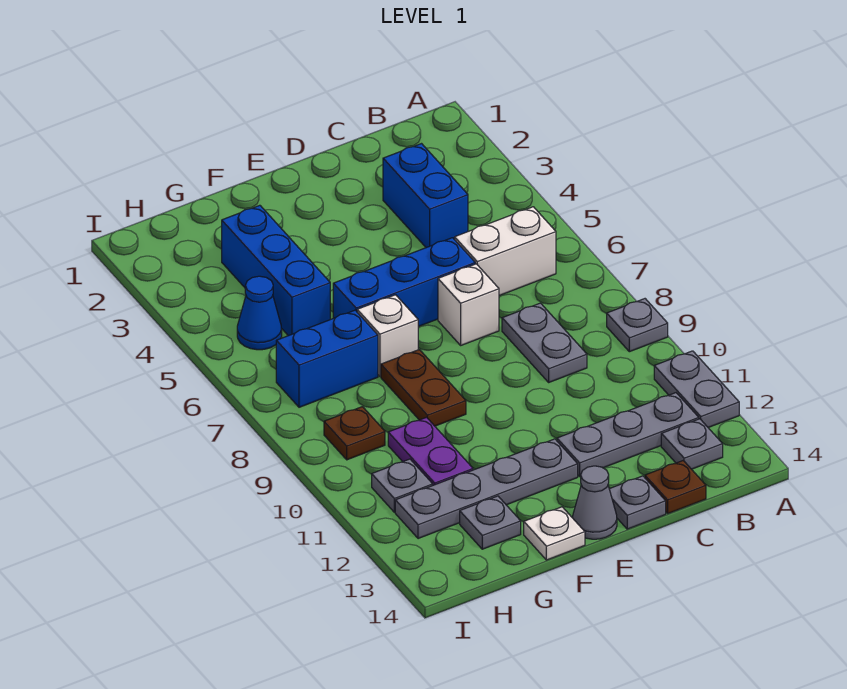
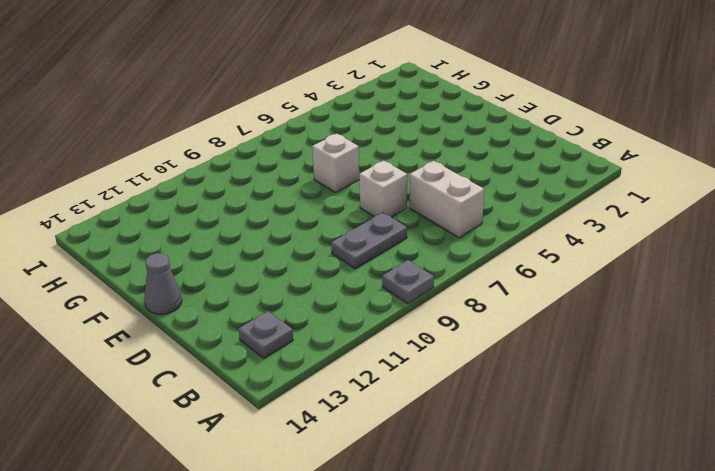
none -> grey 1x2 plate [654,351,739,428]
none -> grey 1x3 plate [557,393,699,477]
none -> blue 1x2 brick [383,144,468,248]

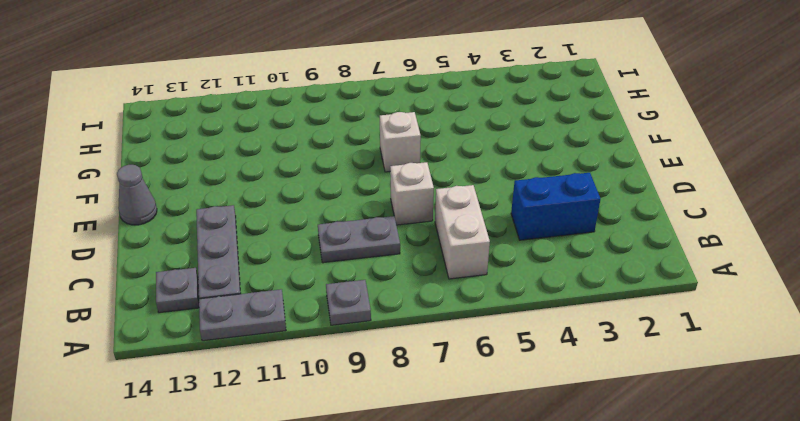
none -> brown 1x1 plate [645,461,706,513]
none -> blue 1x3 brick [333,238,475,327]
none -> grey 1x1 plate [609,476,666,529]

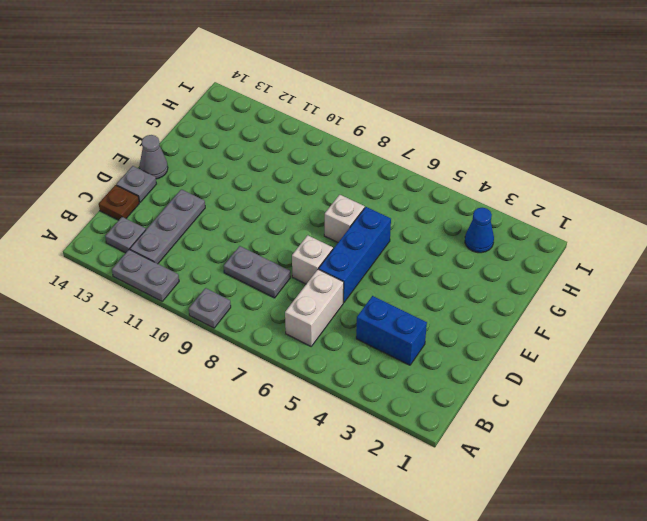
blue 1x1 cone [465,208,494,253] -> blue 1x1 cone moved to [237,276,282,350]
none -> grey 1x4 plate [395,439,578,539]
none -> brown 1x2 plate [381,350,466,426]
none -> white 1x1 plate [524,507,585,560]

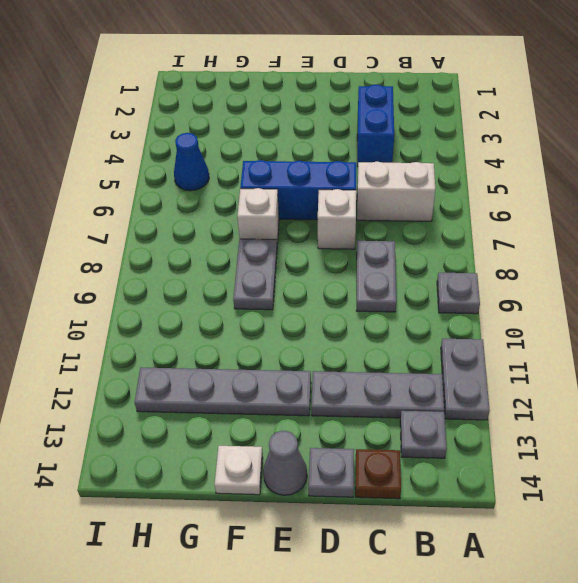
grey 1x2 plate [233,239,277,310] -> brown 1x2 plate [381,350,466,426]
none -> blue 1x3 brick [222,205,330,336]
none -> blue 1x2 brick [276,310,378,407]
none -> purple 1x2 plate [388,417,473,485]

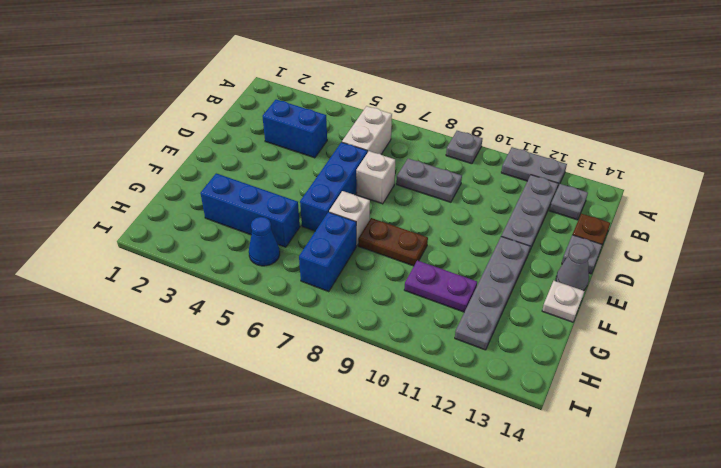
none -> grey 1x1 plate [460,496,521,549]
none -> brown 1x1 plate [324,407,385,460]
none -> grey 1x1 plate [372,459,433,512]

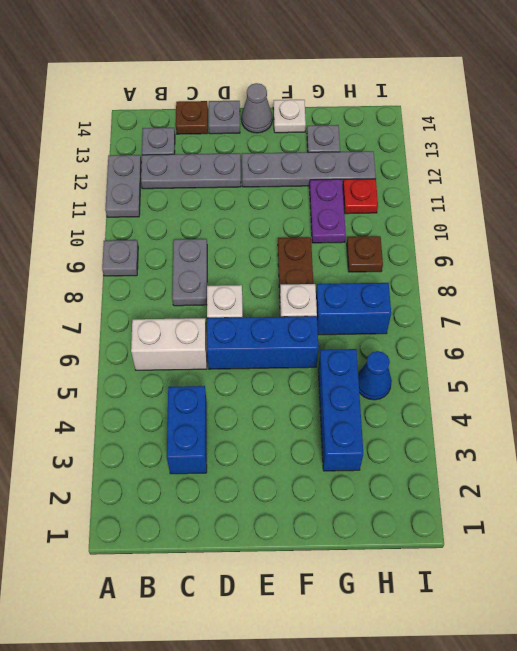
red 1x1 plate [343,179,378,214] -> grey 1x1 plate [372,459,433,512]

